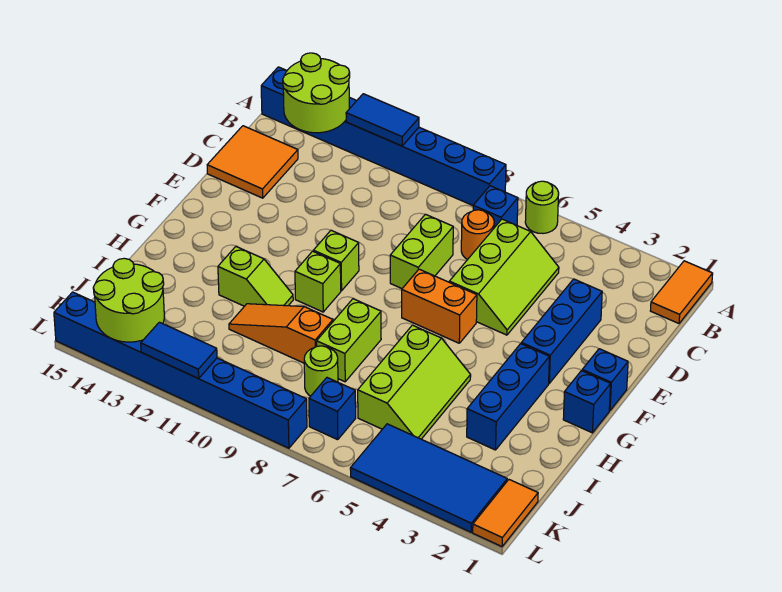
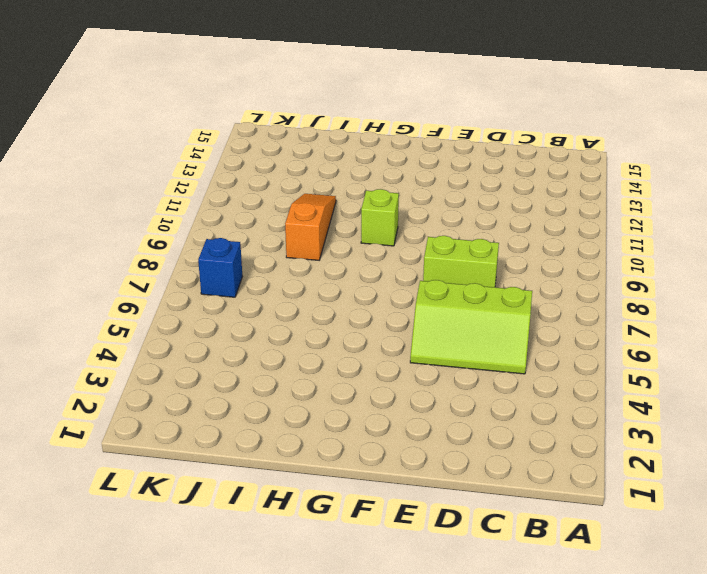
none -> orange 1x2 tile [650,261,713,323]
none -> lime 1x1 round brick [525,181,559,233]
none -> blue 1x8 brick [261,67,506,205]

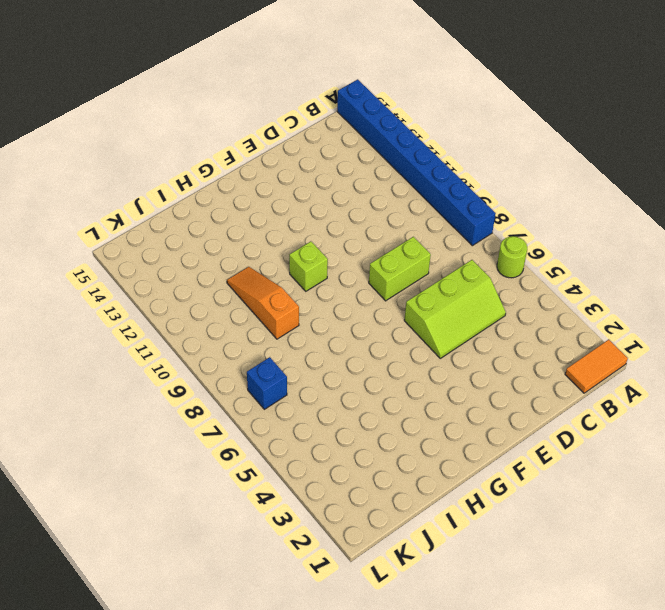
none -> blue 1x1 brick [473,186,518,228]
none -> orange 1x1 round brick [461,210,494,260]
none -> orange 2x2 tile [207,126,298,198]

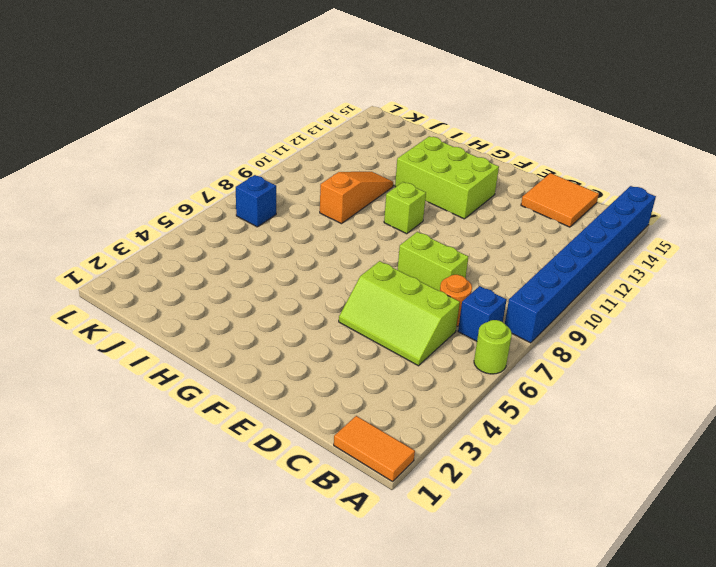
lime 2x3 brick [395,136,499,219] -> lime 1x2 slope [218,247,293,306]
none -> blue 1x3 brick [521,279,602,383]
none -> blue 1x1 brick [582,349,628,411]
none -> orange 1x2 brick [402,269,477,343]

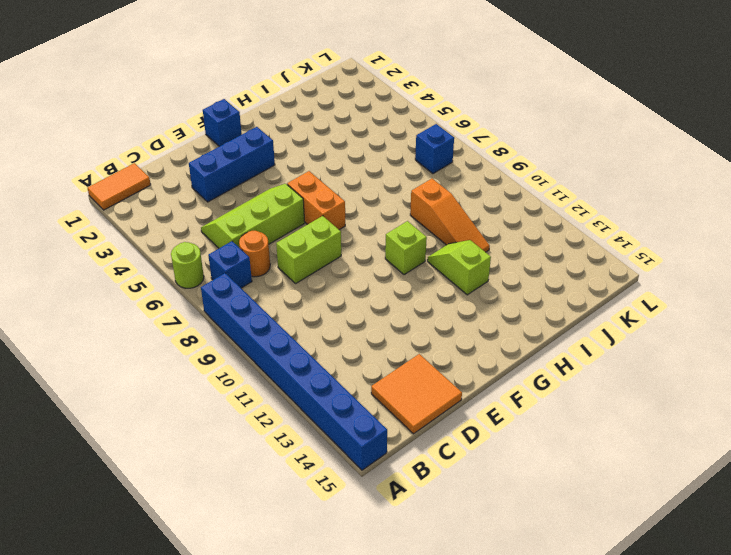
none -> lime 1x1 brick [313,230,359,291]
none -> blue 1x1 brick [563,371,611,433]
none -> blue 1x3 brick [467,344,549,450]

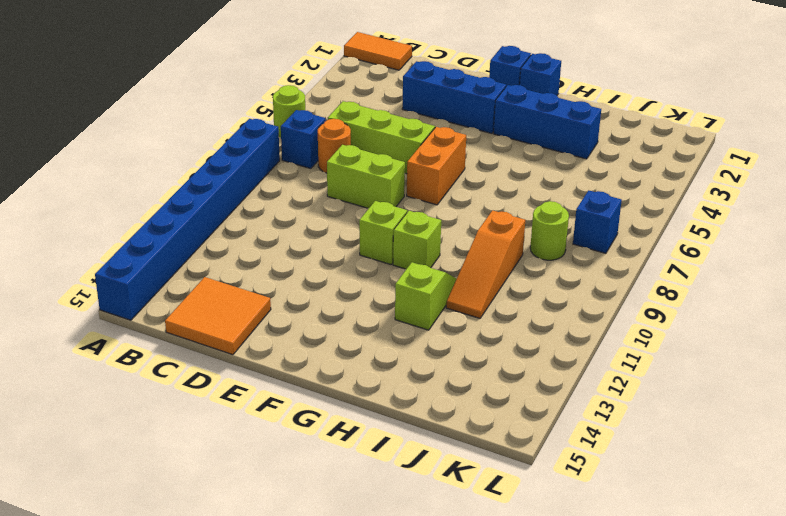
none -> lime 2x3 slope [358,325,471,439]
none -> lime 1x2 brick [317,299,381,382]
none -> orange 1x2 tile [473,480,538,547]

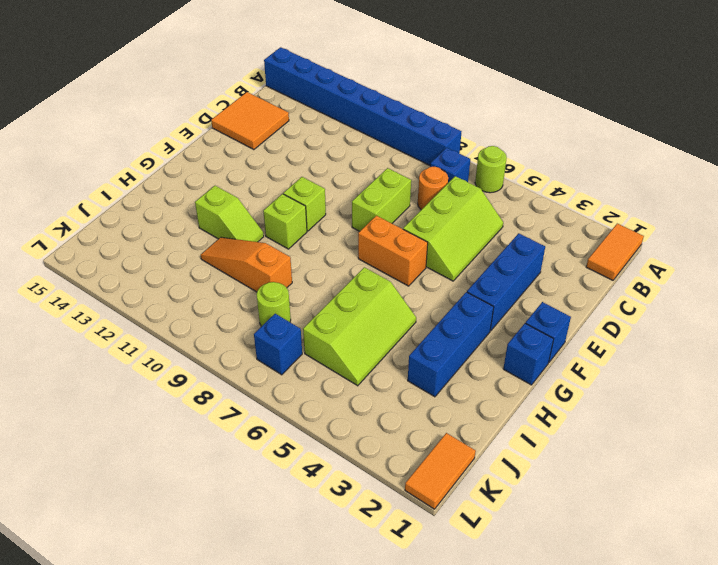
none -> lime 1x2 brick [317,299,381,382]
none -> blue 2x4 tile [350,424,507,532]
none -> blue 1x8 brick [54,292,307,448]

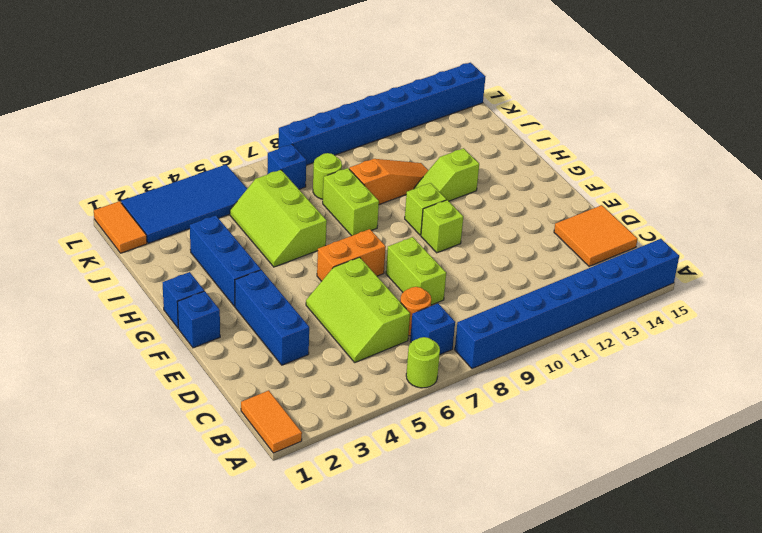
none -> blue 1x2 tile [346,94,419,146]
none -> lime 2x2 round brick [283,53,350,133]
none -> lime 2x2 round brick [93,258,164,342]

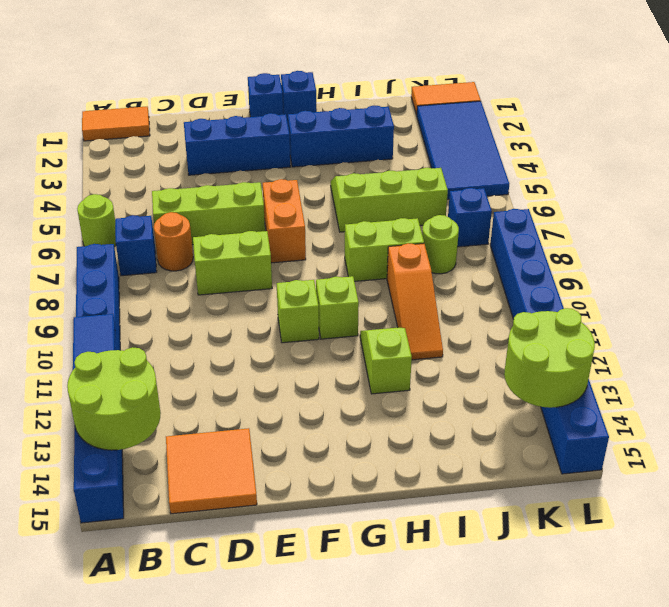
none -> blue 1x2 tile [141,322,217,379]

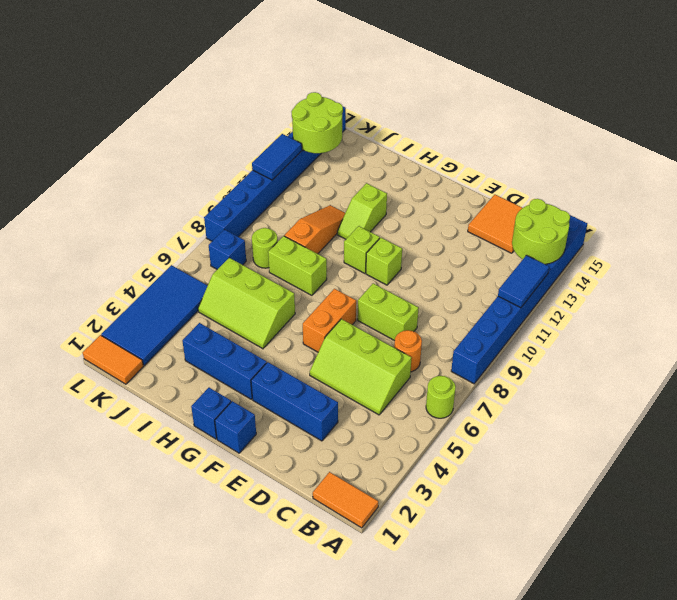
none -> blue 1x1 brick [473,186,518,228]

